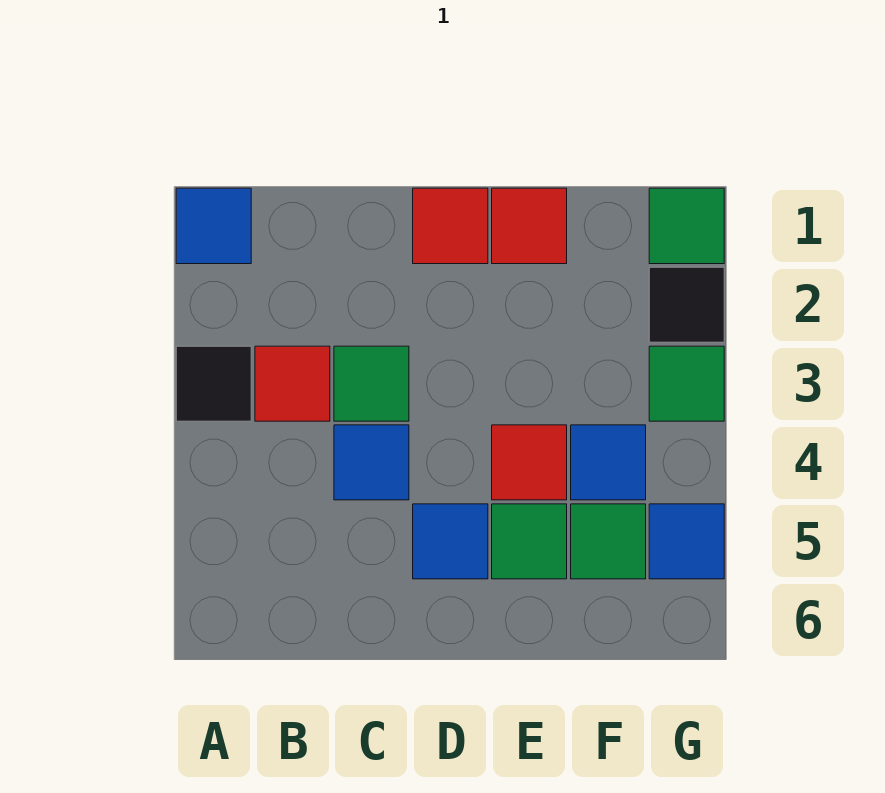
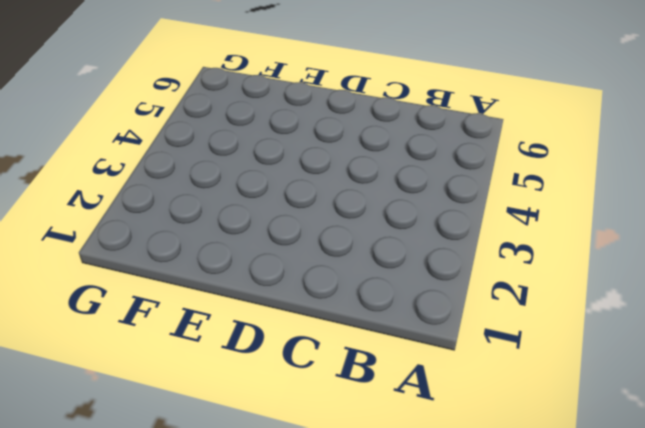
none -> blue 1x1 tile [176,188,251,264]
none -> black 1x1 tile [176,346,251,421]
none -> red 1x1 tile [255,346,330,421]

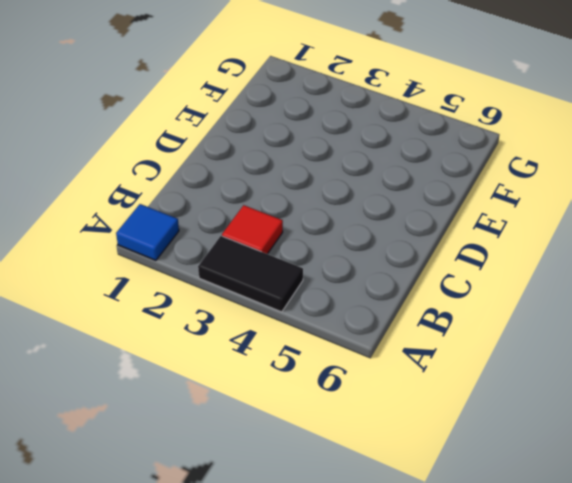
black 1x2 tile [198,236,303,312] -> black 1x1 tile [176,346,251,421]
none -> green 1x1 tile [334,346,409,421]
none -> blue 1x1 tile [334,425,409,500]
none -> red 1x1 tile [413,188,488,264]

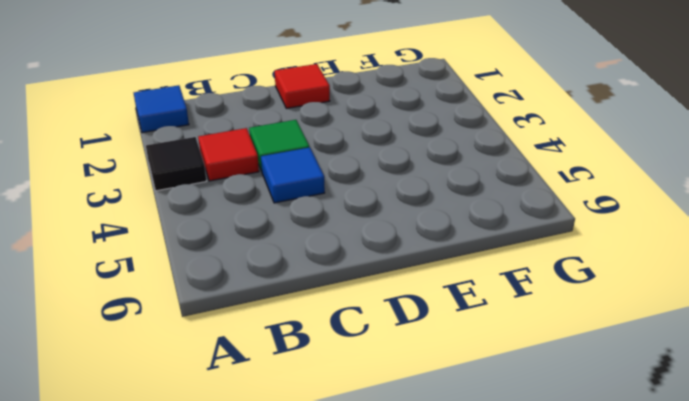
none -> blue 1x1 tile [413,504,488,579]
none -> red 1x1 tile [492,188,567,264]
none -> red 1x1 tile [492,425,567,500]

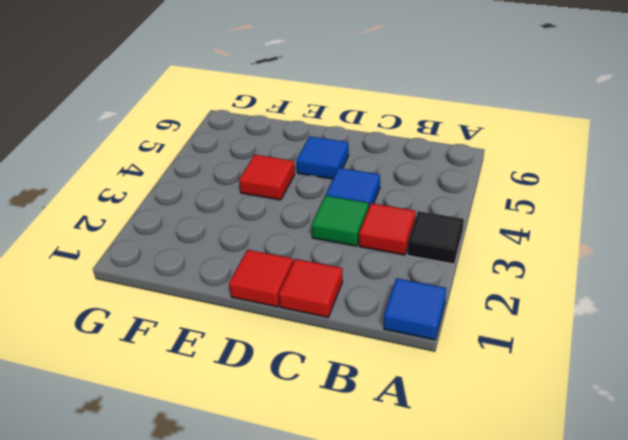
red 1x1 tile [279,259,343,317] -> red 1x1 tile moved to [492,188,567,264]
none -> green 1x1 tile [492,504,567,579]
none -> blue 1x1 tile [571,425,646,500]
none -> green 1x1 tile [571,504,646,579]

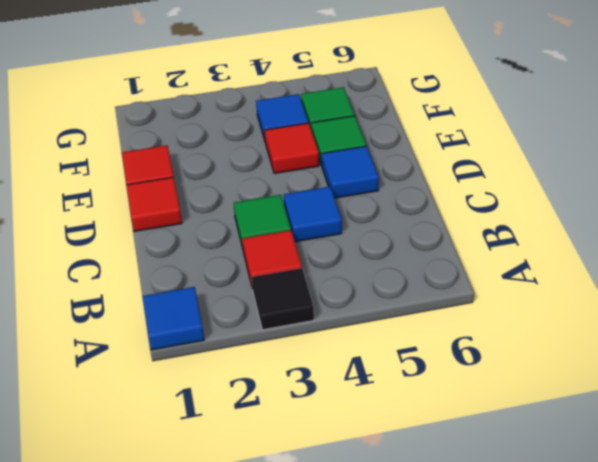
none -> green 1x1 tile [649,188,724,264]
none -> black 1x1 tile [649,267,724,342]
none -> green 1x1 tile [649,346,724,421]

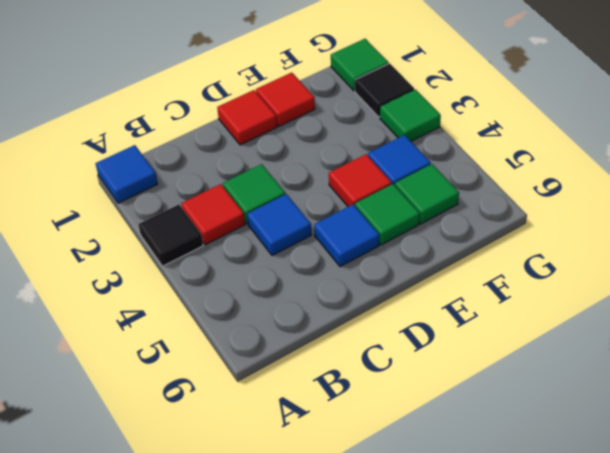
none -> blue 1x1 tile [649,504,724,579]

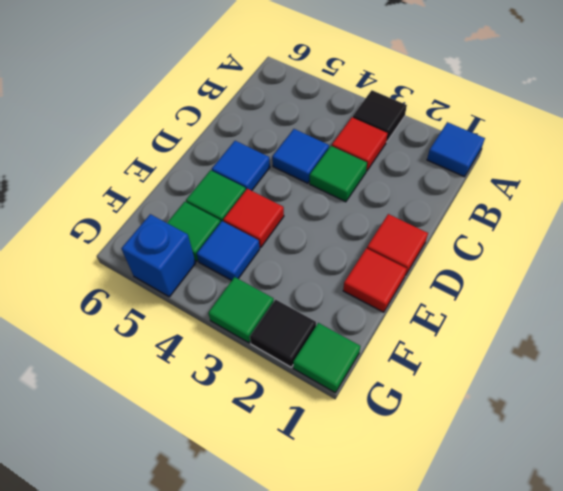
blue 1x1 brick [121,214,196,297] -> blue 1x1 tile [649,504,724,579]

